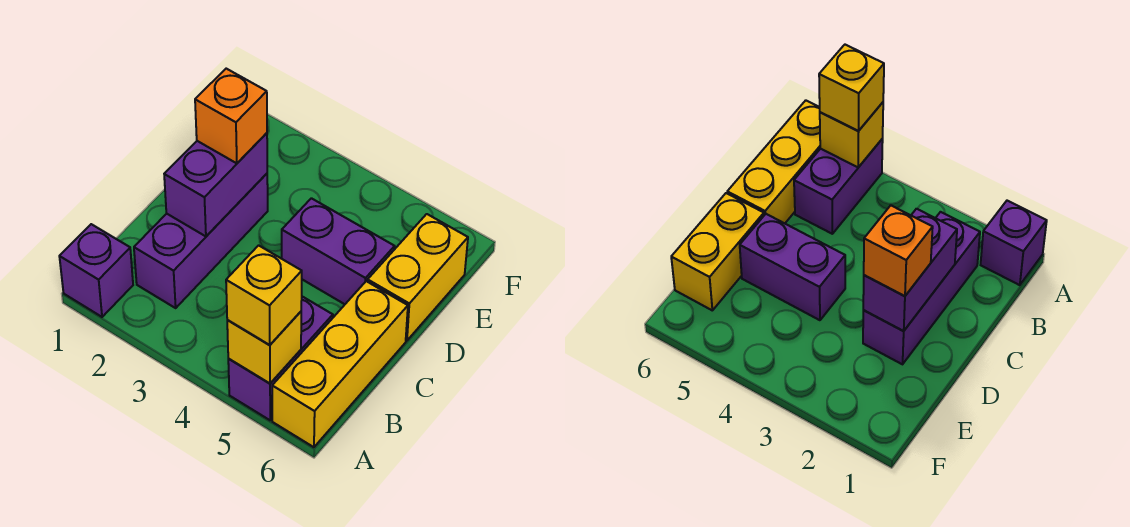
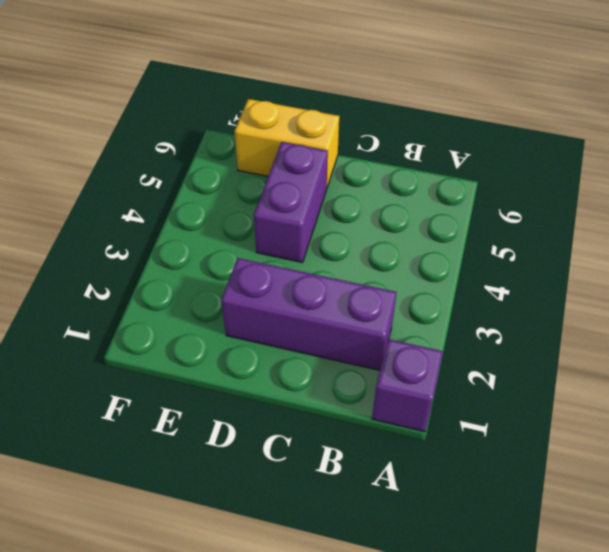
none -> purple 1x2 brick [228,297,333,420]
none -> yellow 1x3 brick [272,281,408,447]

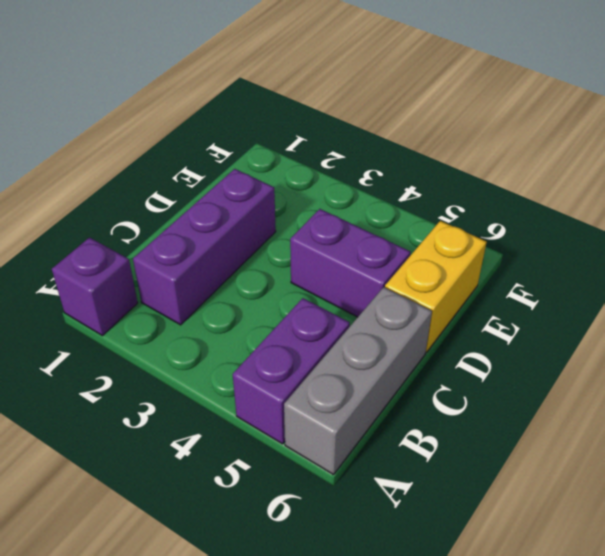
grey 1x3 brick [284,287,432,475] -> yellow 1x3 brick [272,281,408,447]
none -> yellow 1x1 brick [227,312,301,383]
none -> purple 1x2 brick [164,133,267,236]

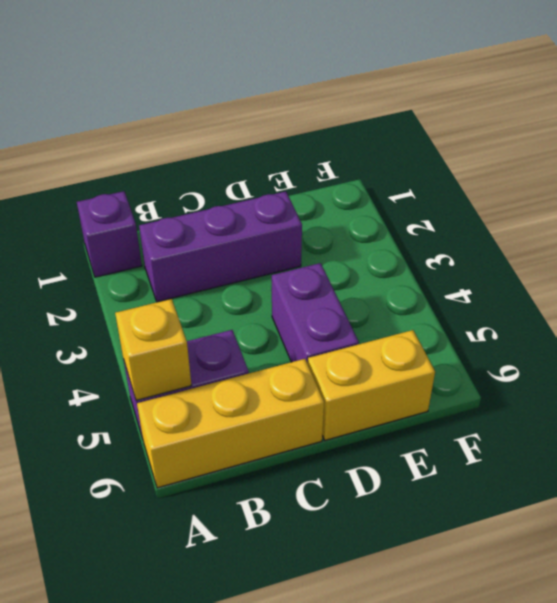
none -> purple 1x2 brick [164,133,267,236]
none -> yellow 1x1 brick [226,245,302,345]

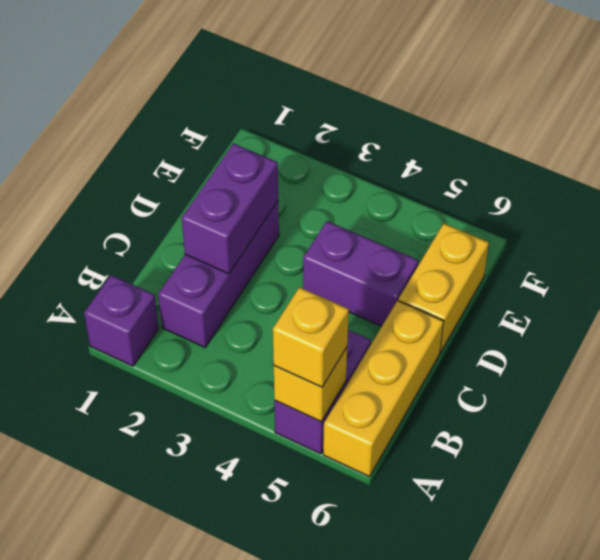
none -> orange 1x1 brick [195,69,267,163]

